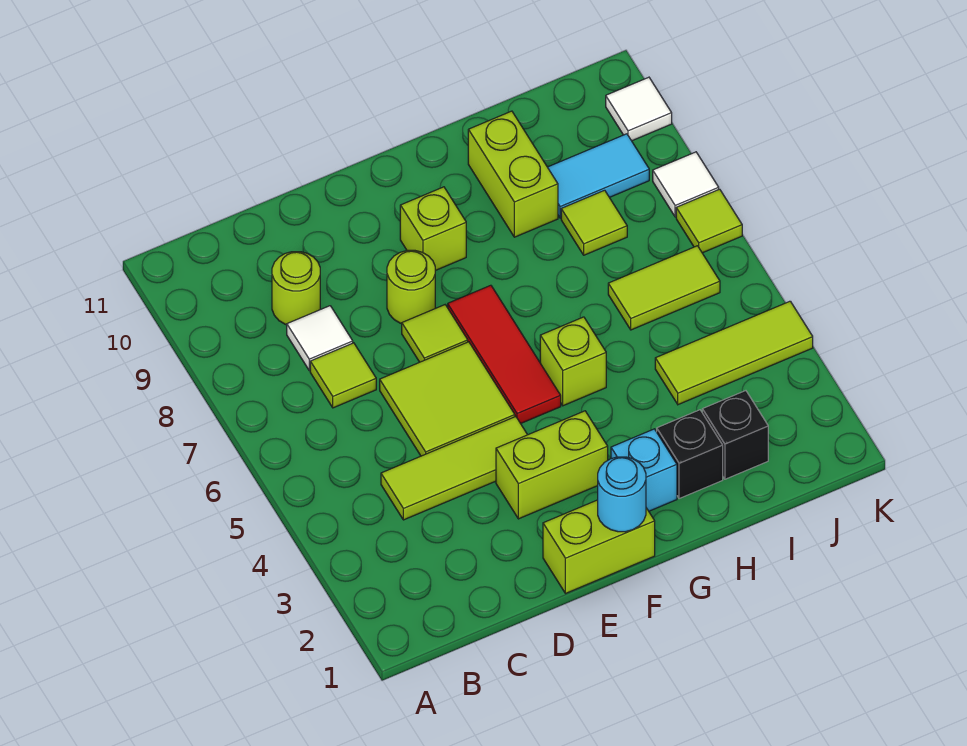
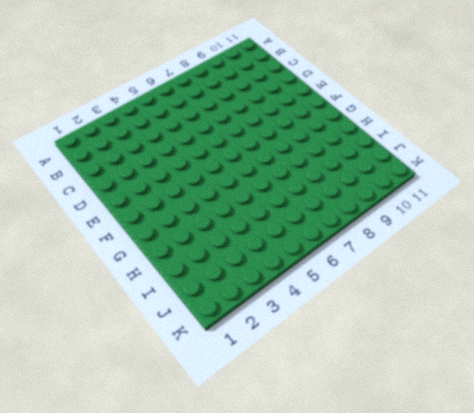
none -> lime 1x3 tile [381,417,527,520]
none -> lime 1x1 tile [310,343,376,408]
none -> white 1x1 tile [287,306,353,371]

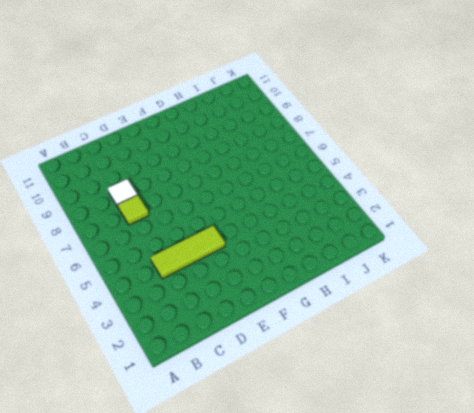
none -> lime 1x1 round brick [272,252,320,325]
none -> lime 2x2 tile [380,342,515,456]
none -> lime 1x2 brick [543,500,655,594]

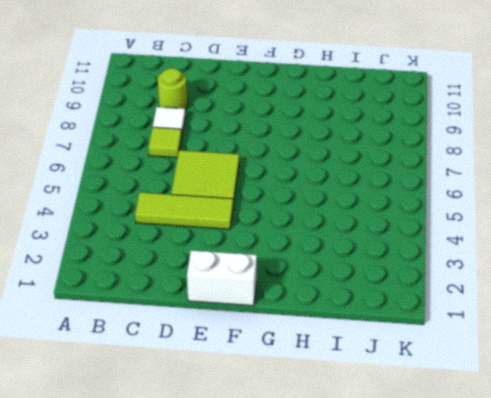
white 1x2 brick [187,250,257,306] -> lime 1x2 brick [543,500,655,594]
none -> lime 1x2 brick [496,411,608,519]
none -> lime 1x1 tile [402,305,468,362]
none -> lime 1x1 round brick [387,250,435,324]

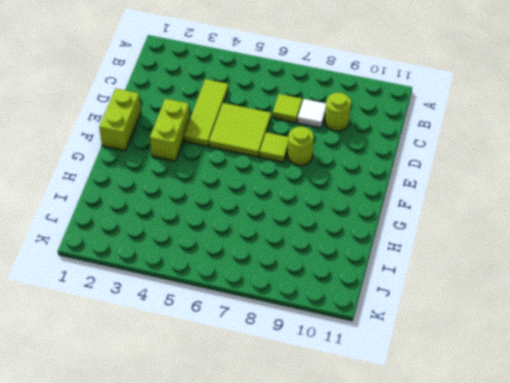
none -> red 1x3 tile [448,285,561,424]
none -> lime 1x1 brick [400,187,466,271]
none -> cyan 1x1 brick [611,429,677,511]

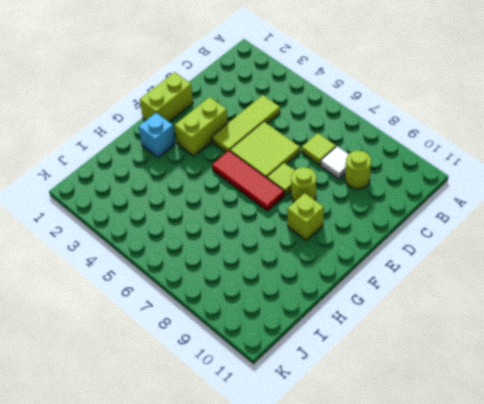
none -> lime 1x1 brick [540,317,606,406]
none -> black 1x1 brick [657,410,723,499]
none -> lime 1x2 brick [468,111,558,237]

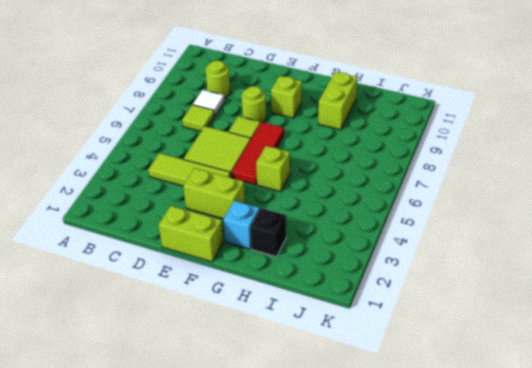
none -> black 1x1 brick [702,391,768,479]
none -> lime 1x3 tile [655,301,813,405]
none -> lime 1x2 tile [608,246,720,330]

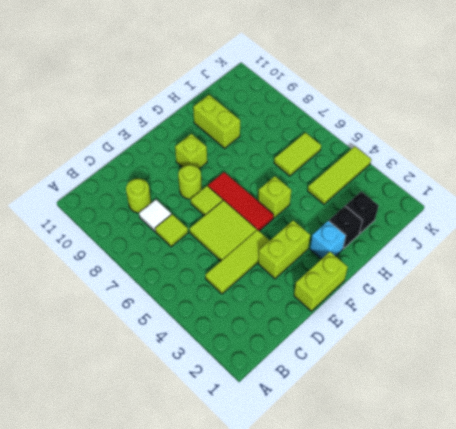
none -> lime 1x1 tile [561,190,627,255]
none -> cyan 1x2 tile [548,134,649,218]
none -> lime 1x1 tile [676,189,742,253]

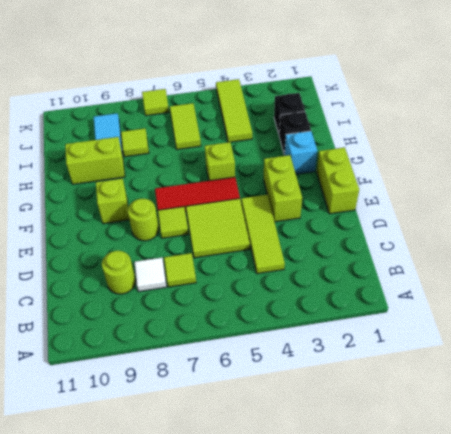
none -> white 1x1 tile [653,152,719,217]
none -> white 1x1 tile [606,77,672,141]
none -> cyan 1x1 round brick [598,457,646,532]

